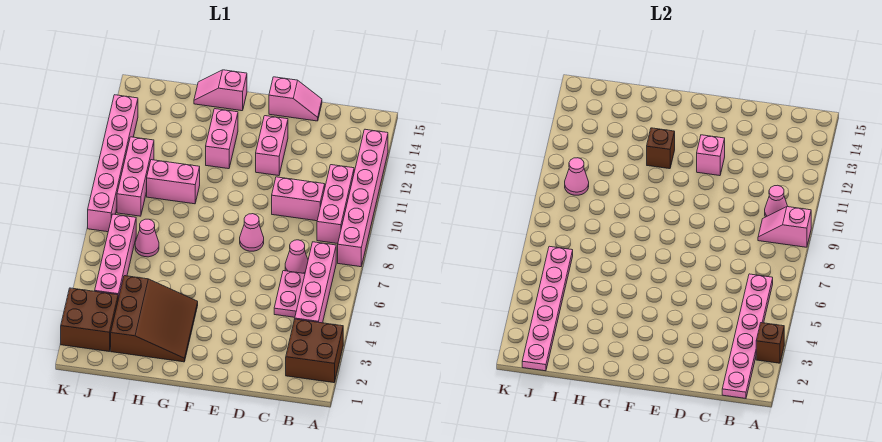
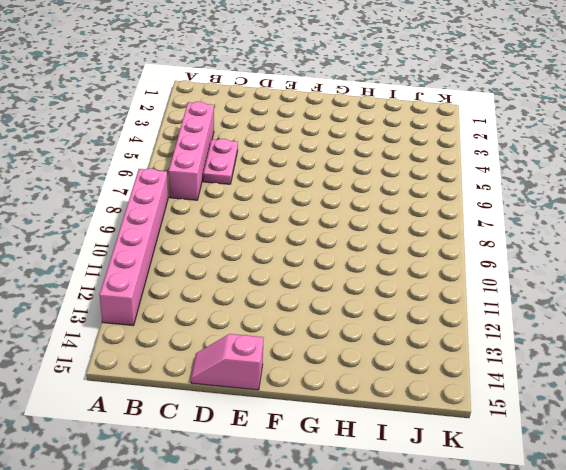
none -> brown 2x2 brick [286,319,343,383]
none -> pink 1x3 brick [317,165,354,244]
none -> pink 1x1 cone [285,240,308,274]

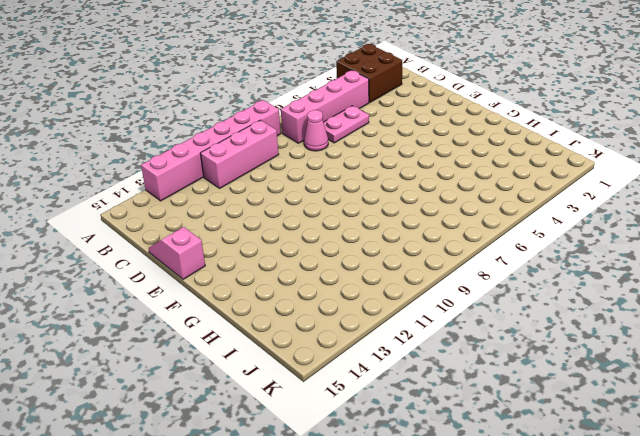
none -> pink 1x2 brick [272,177,325,221]
none -> pink 1x1 cone [240,214,264,251]
none -> pink 1x2 brick [256,116,288,176]

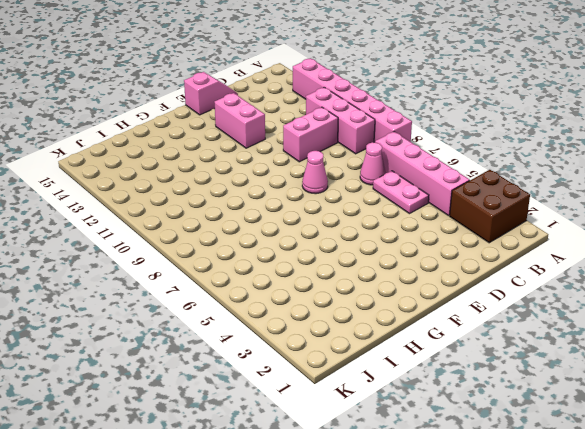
none -> brown 3x3 slope [111,276,198,362]
none -> pink 1x2 brick [206,109,238,169]
none -> pink 1x2 slope [194,70,247,111]

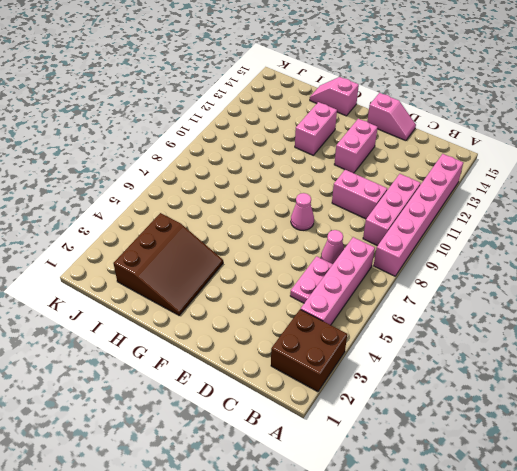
none -> pink 1x2 brick [147,160,200,204]
none -> pink 1x1 cone [135,219,159,257]
none -> brown 2x2 brick [61,288,118,351]

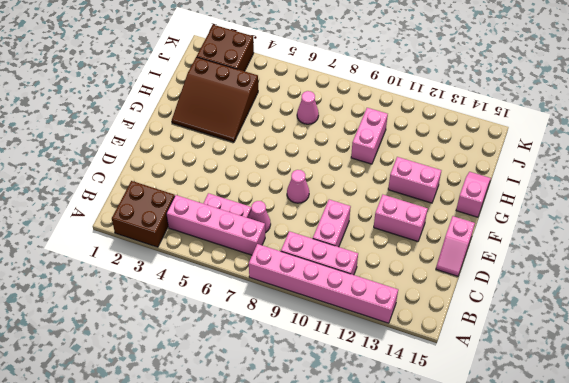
none -> pink 1x4 brick [95,214,136,299]
none -> pink 1x3 brick [117,137,154,216]
none -> pink 1x6 brick [88,95,138,232]

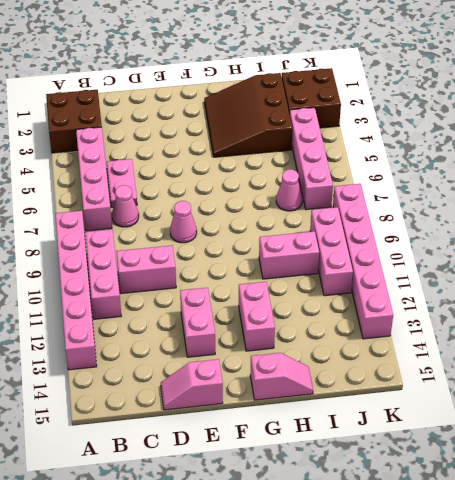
none -> brown 1x1 brick [756,323,784,363]
none -> pink 1x2 slope [758,207,811,247]
none -> pink 1x6 plate [722,274,773,399]

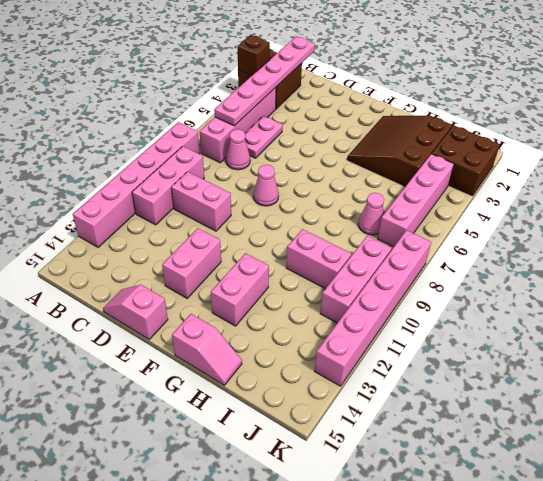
none -> pink 1x2 slope [758,207,811,247]
none -> pink 1x1 cone [765,185,788,217]
none -> pink 1x1 brick [697,135,725,176]

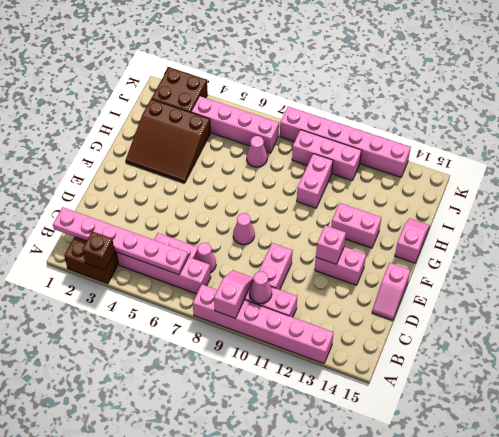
none -> brown 1x1 brick [647,128,675,169]
none -> pink 1x6 plate [522,246,573,371]
none -> pink 1x1 cone [565,158,589,195]

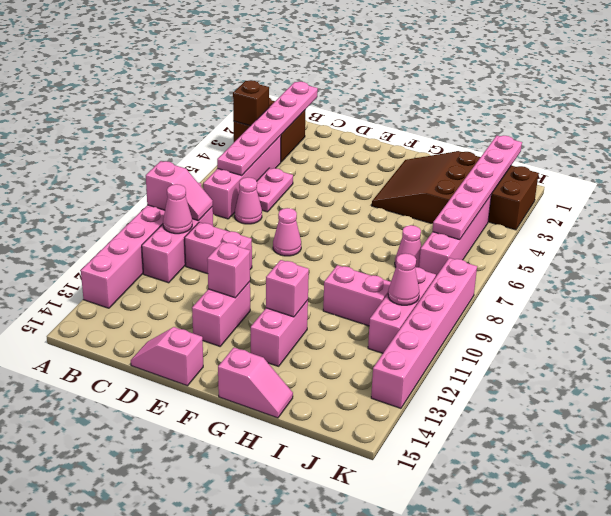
pink 1x1 brick [266,260,309,317] -> brown 1x1 brick [647,128,675,169]

